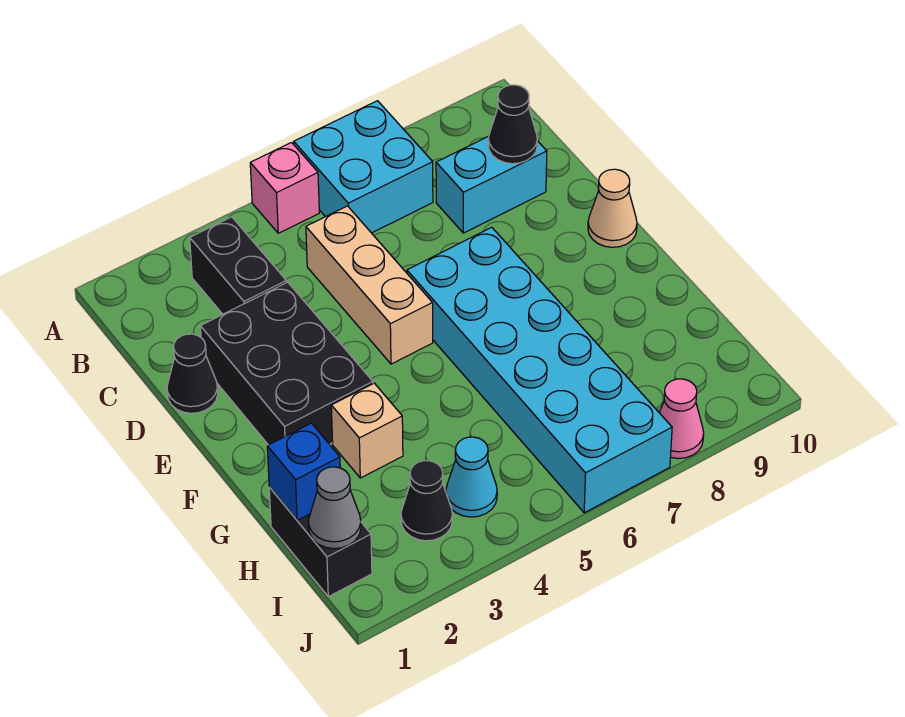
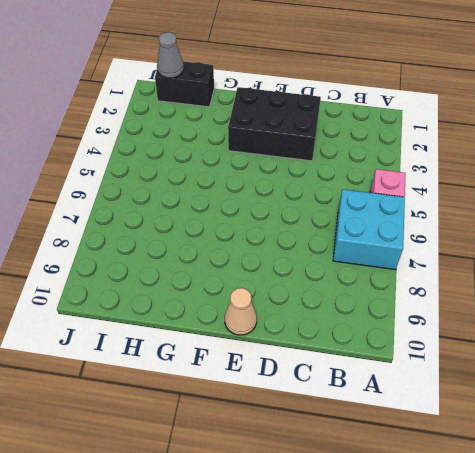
none -> black 1x2 brick [190,217,287,314]
none -> tan 1x3 brick [306,206,433,364]
none -> cyan 1x2 brick [436,136,547,233]

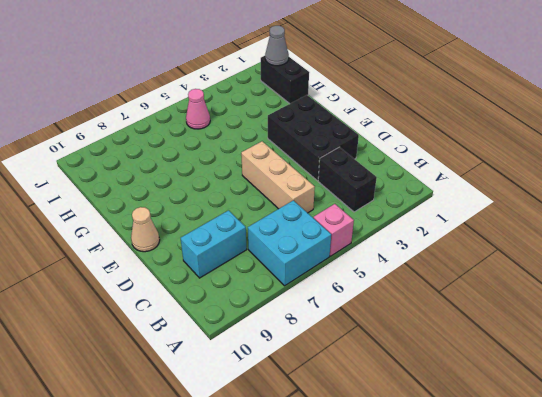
pink 1x1 cone [186,89,210,129] -> pink 1x1 cone moved to [659,379,704,459]
none -> black 1x1 cone [167,334,218,413]
none -> cyan 2x6 brick [407,227,672,513]
none -> tan 1x1 brick [331,383,403,478]

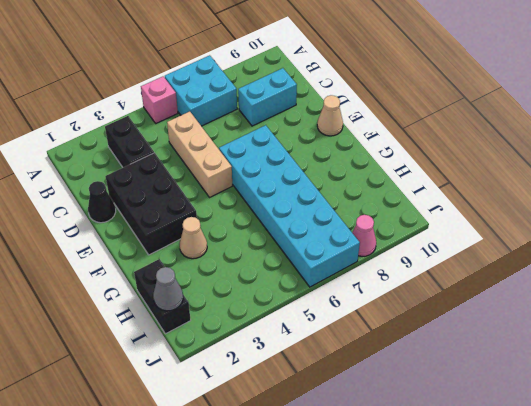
tan 1x1 cone [180,217,207,259] -> tan 1x1 brick [331,383,403,478]
none -> black 1x1 cone [401,461,452,541]
none -> cyan 1x1 cone [446,437,497,517]
none -> black 1x1 cone [488,85,537,164]

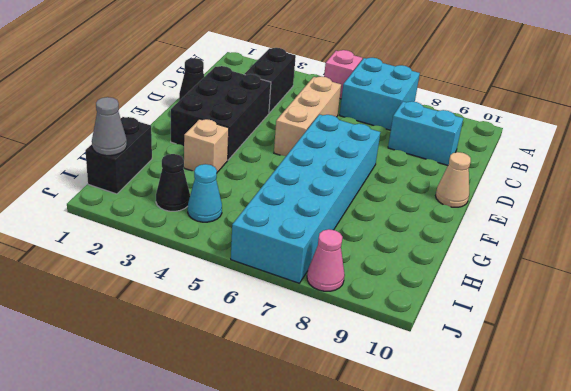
none -> black 1x1 cone [488,85,537,164]
none -> blue 1x1 brick [267,423,340,520]

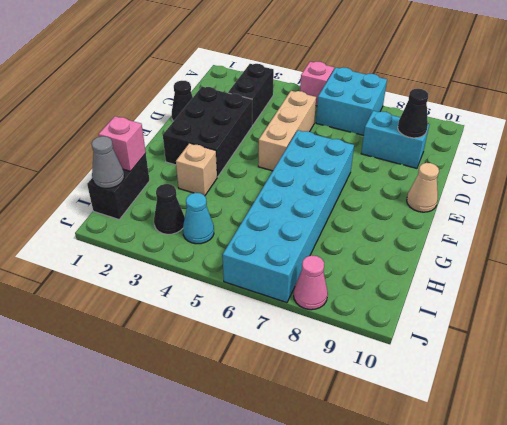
pink 1x1 brick [99,116,146,171] -> blue 1x1 brick [267,423,340,520]

